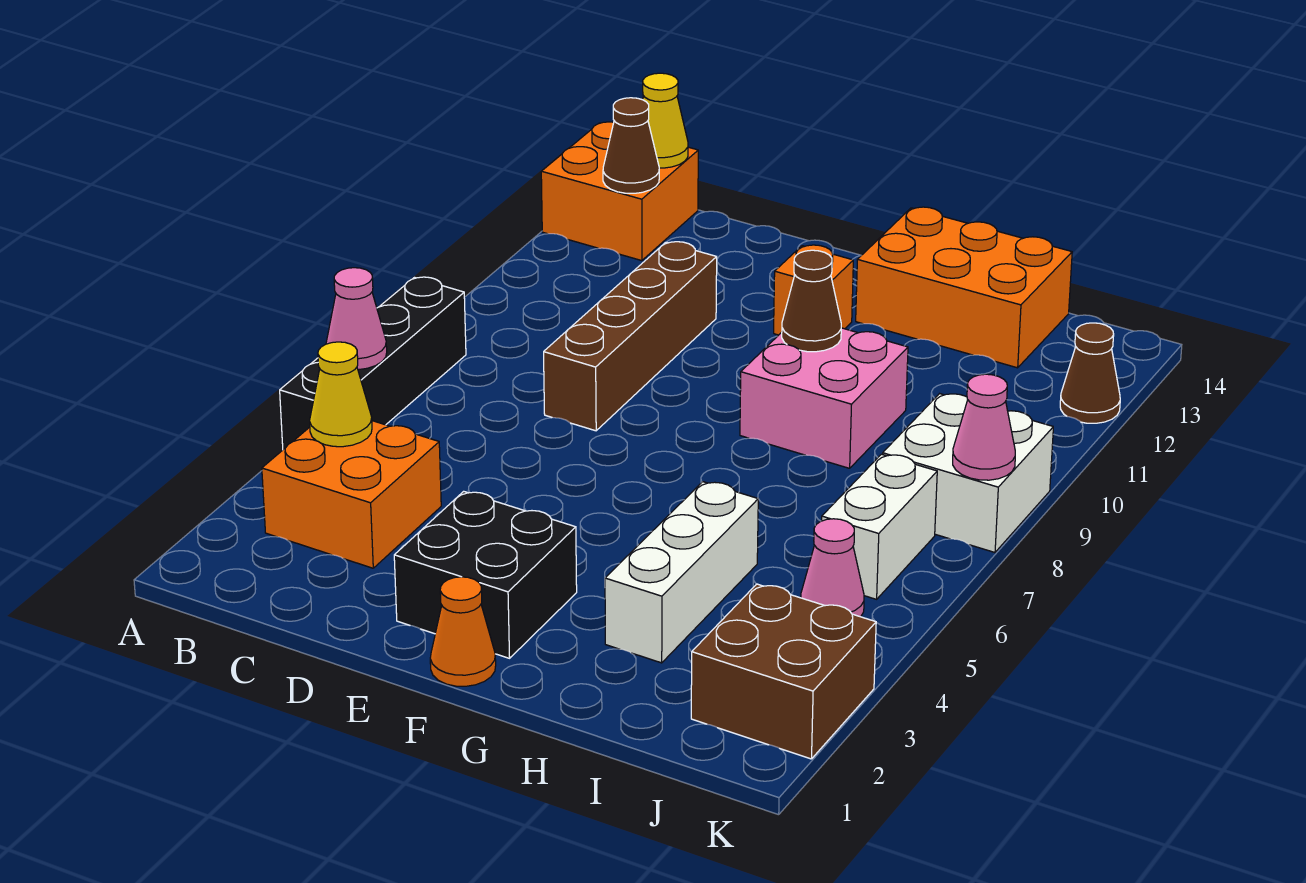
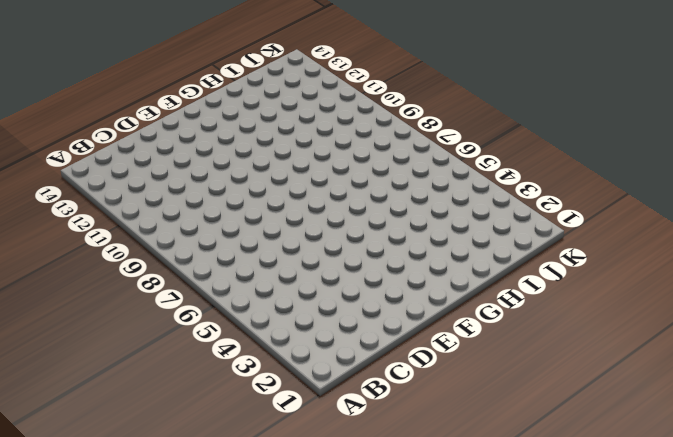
none -> black 1x4 brick [280,277,466,449]
none -> orange 2x2 brick [541,122,698,261]
none -> orange 2x2 brick [262,421,441,568]

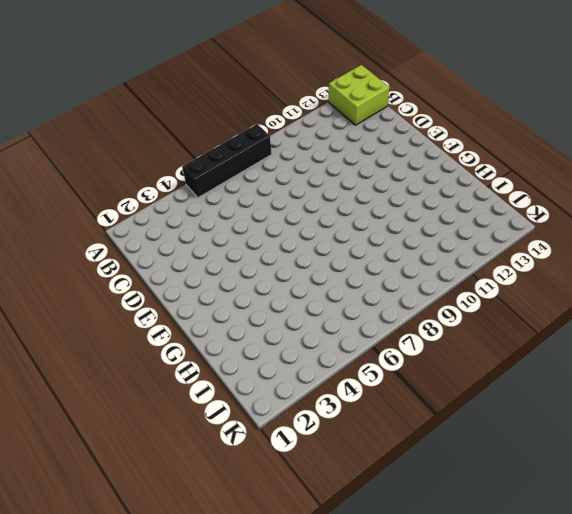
lime 2x2 brick [329,65,389,125] -> orange 2x2 brick [541,122,698,261]
none -> orange 2x2 brick [262,421,441,568]
none -> brown 1x4 brick [544,242,717,431]
none -> black 2x2 brick [394,491,577,658]

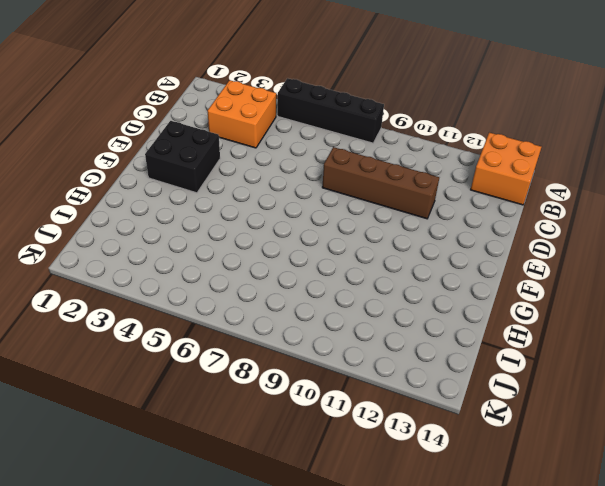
none -> orange 1x1 cone [430,577,496,686]
none -> orange 1x1 brick [774,245,853,335]
none -> pink 2x2 brick [740,328,908,468]

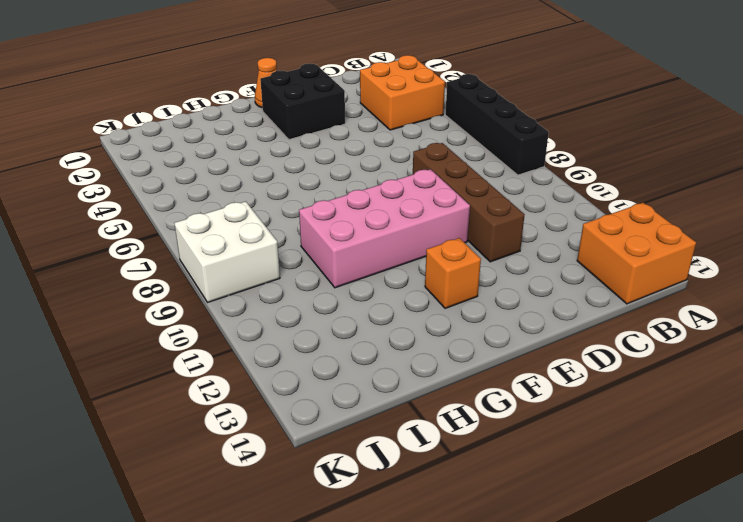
pink 2x4 brick [299,169,470,288] -> pink 2x2 brick [740,328,908,468]
none -> orange 2x3 brick [856,207,1072,368]
none -> white 1x3 brick [605,482,758,663]
none -> brown 2x2 brick [691,584,876,759]

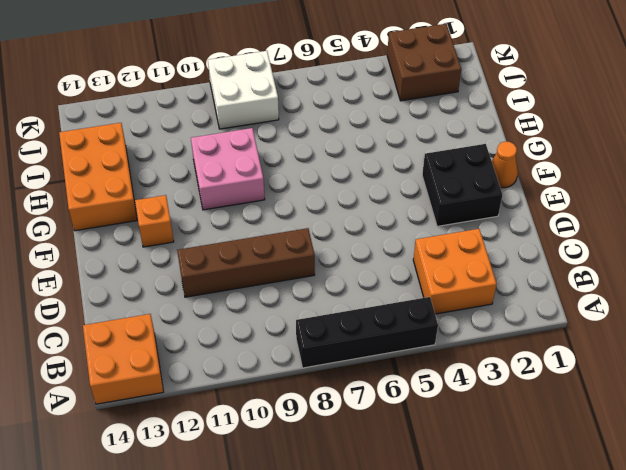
none -> white 1x3 brick [605,482,758,663]
none -> pink 1x1 cone [801,519,864,617]
none -> white 1x2 brick [822,454,937,599]

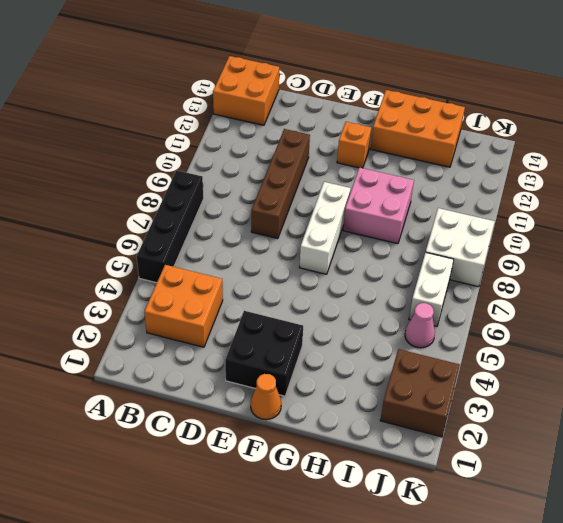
white 1x3 brick [299,182,351,274] -> white 1x3 brick moved to [605,482,758,663]
none -> brown 1x1 cone [1060,323,1120,423]
none -> pink 1x1 cone [326,268,387,370]
none -> yellow 1x1 cone [310,342,372,447]

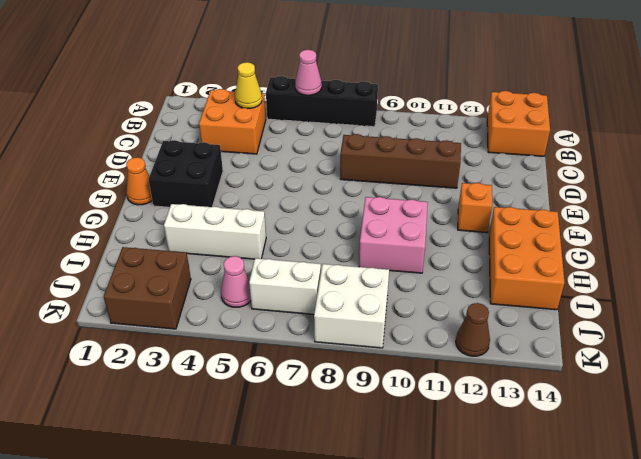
none -> brown 1x1 cone [603,98,659,193]
none -> yellow 1x1 cone [643,73,688,168]
none -> brown 1x1 cone [782,250,841,352]

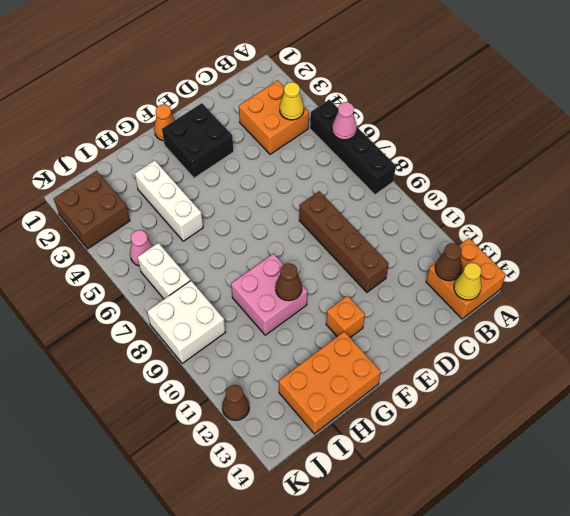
none -> pink 1x1 cone [953,374,1015,480]

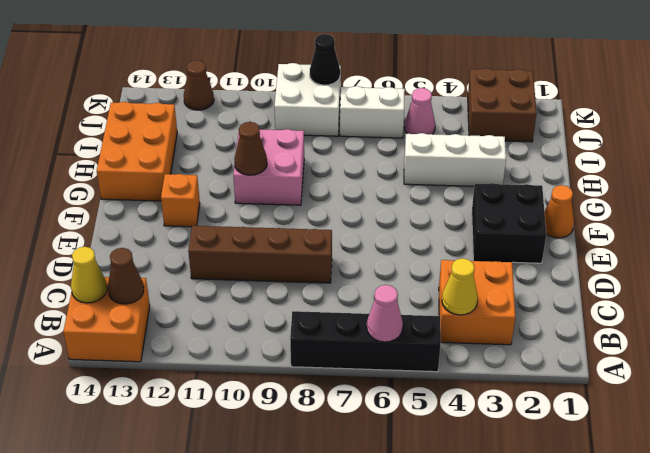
black 1x1 cone [310,34,340,85] -> pink 1x1 cone [953,374,1015,480]

